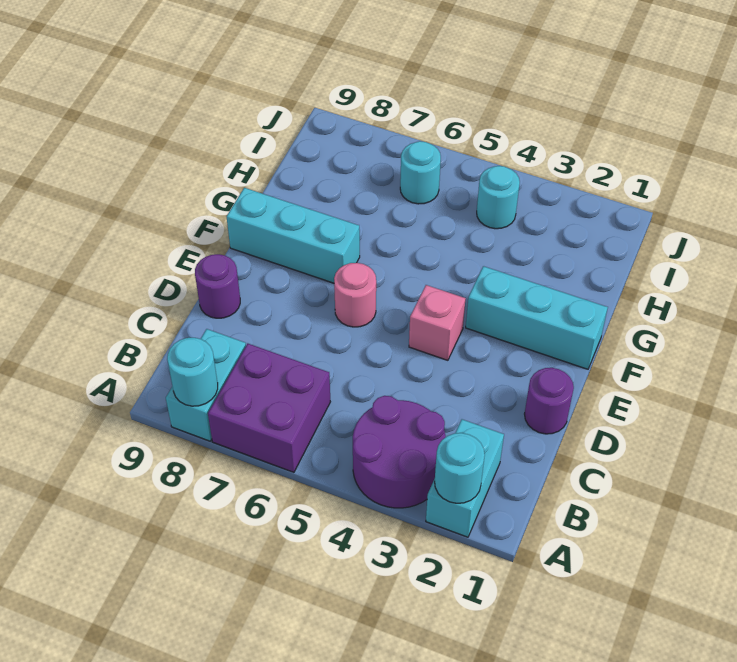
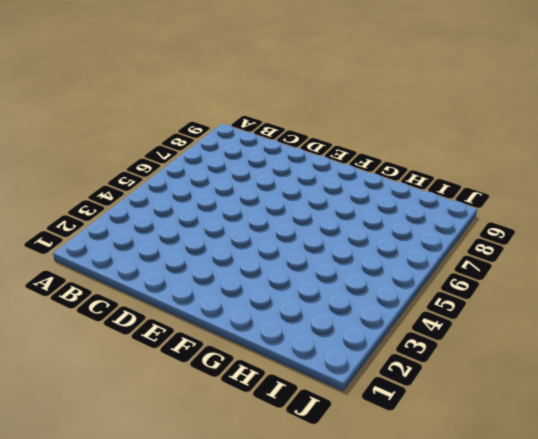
none -> cyan 1x2 brick [426,419,504,537]
none -> purple 2x2 round brick [353,396,446,508]
none -> purple 2x2 brick [208,344,330,472]

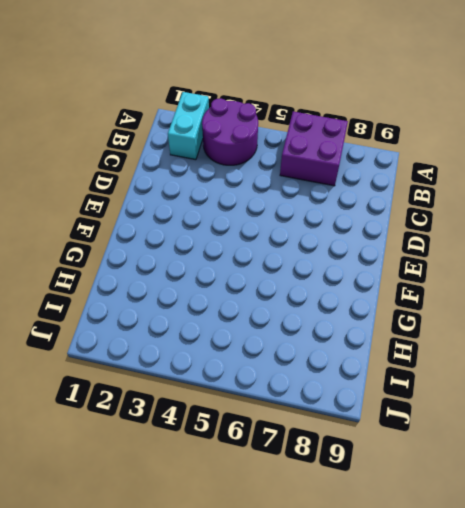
none -> cyan 1x2 brick [166,329,246,441]
none -> purple 1x1 round brick [525,368,574,434]
none -> purple 1x1 round brick [195,254,240,318]

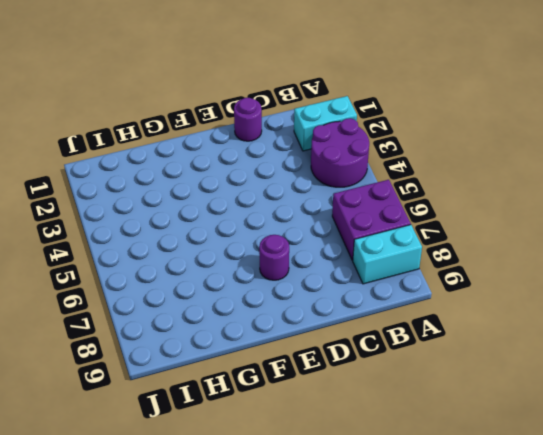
purple 1x1 round brick [259,235,289,280] -> purple 1x1 round brick moved to [195,254,240,318]
none -> pink 1x1 brick [409,285,466,360]
none -> pink 1x1 round brick [334,263,376,327]
none -> cyan 1x3 brick [466,266,608,369]

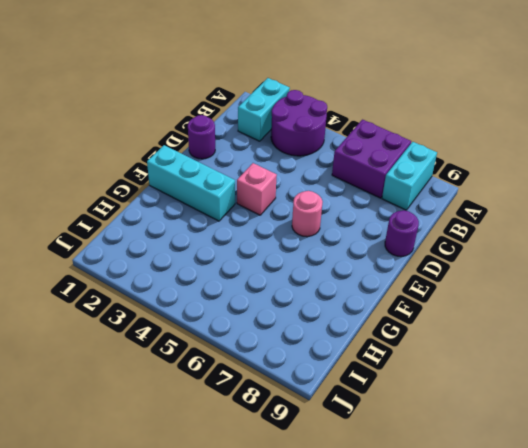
none -> cyan 1x3 brick [227,188,360,283]
none -> cyan 1x1 round brick [477,166,520,229]
none -> cyan 1x1 round brick [400,141,441,204]

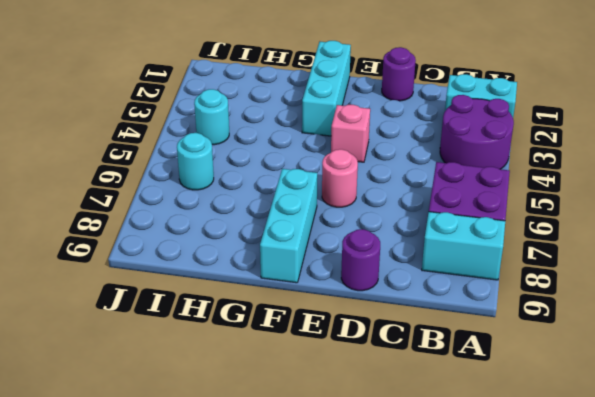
none -> cyan 1x1 round brick [435,433,485,503]
none -> cyan 1x1 round brick [167,338,218,406]

